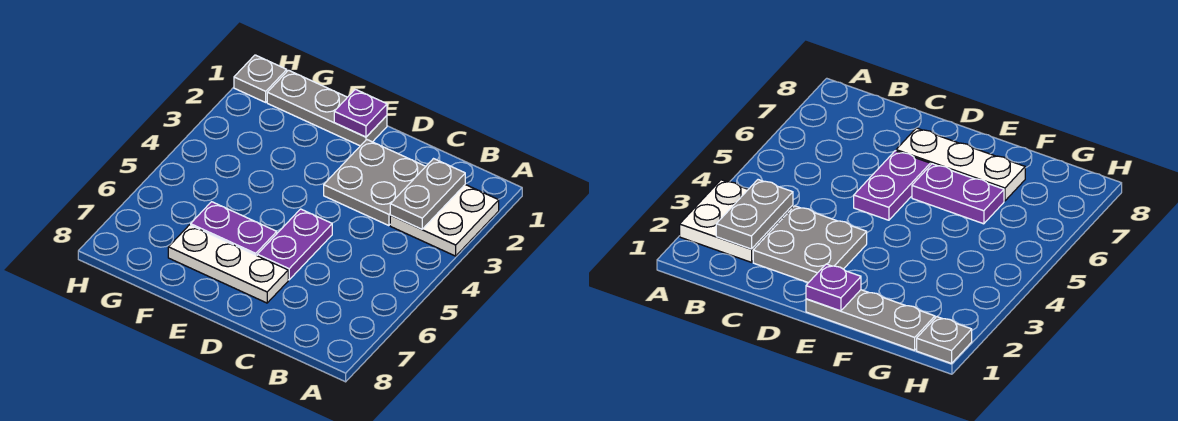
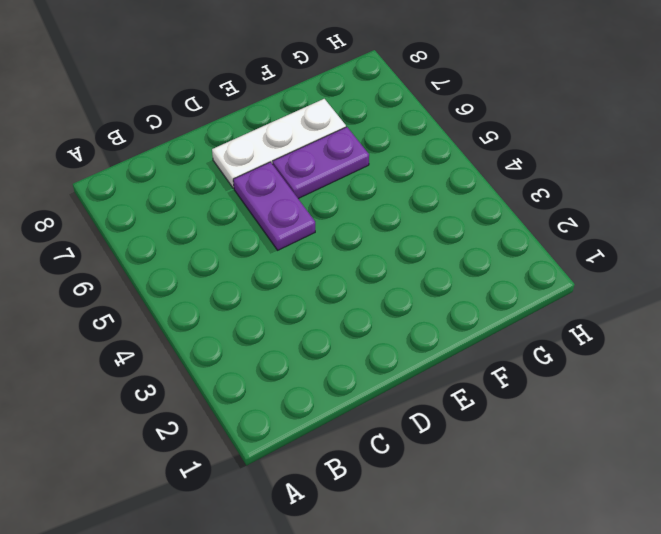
none -> white 2x2 plate [390,185,499,256]
none -> grey 2x2 plate [324,140,426,226]

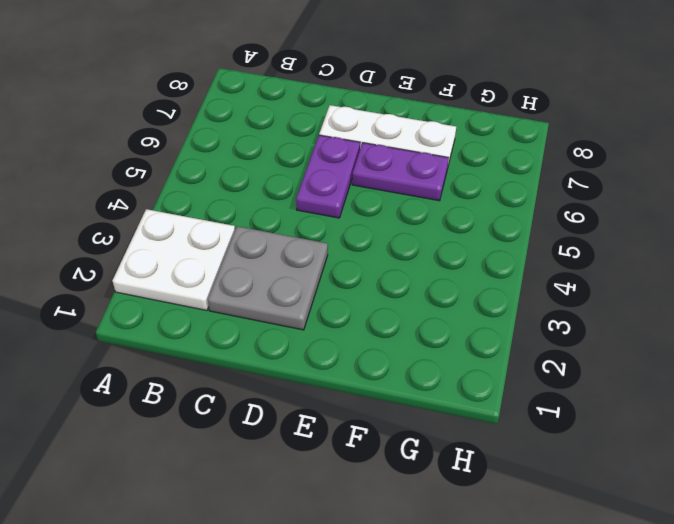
none -> grey 1x3 plate [267,70,387,146]
none -> grey 1x1 plate [234,55,287,102]

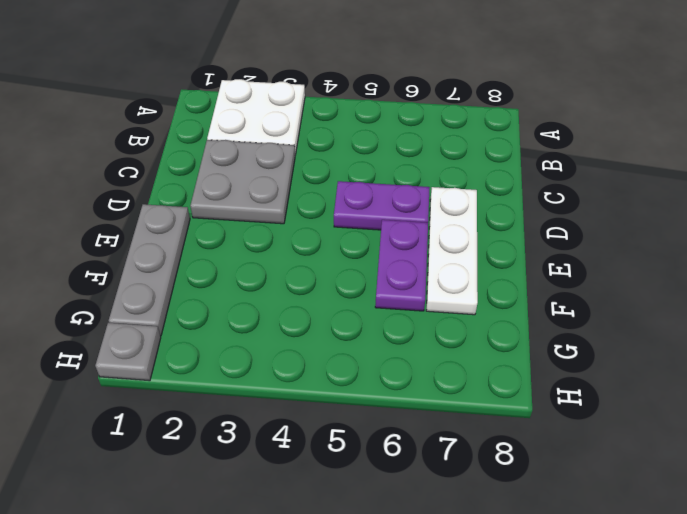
none -> grey 1x2 plate [390,159,465,229]
none -> purple 1x1 plate [334,89,387,137]

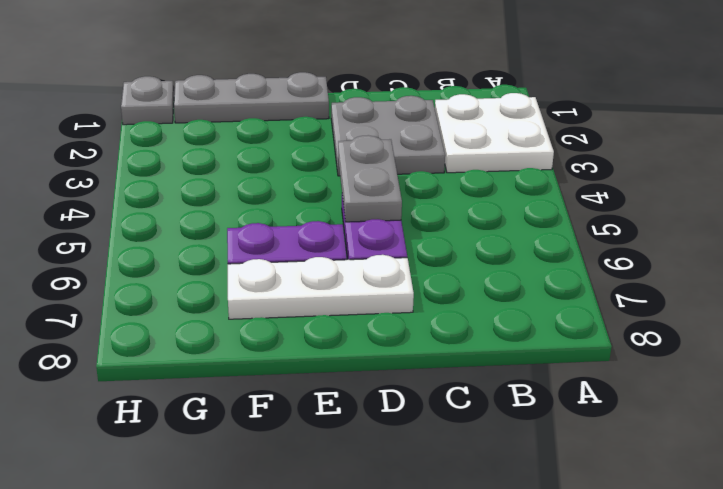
grey 1x2 plate [338,135,402,222] -> grey 1x2 plate moved to [390,159,465,229]
none -> purple 1x1 plate [334,89,387,137]

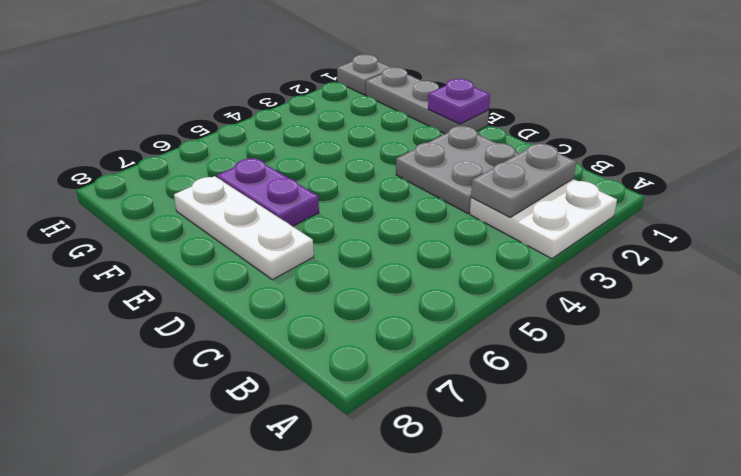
none -> purple 1x2 plate [257,209,332,280]

